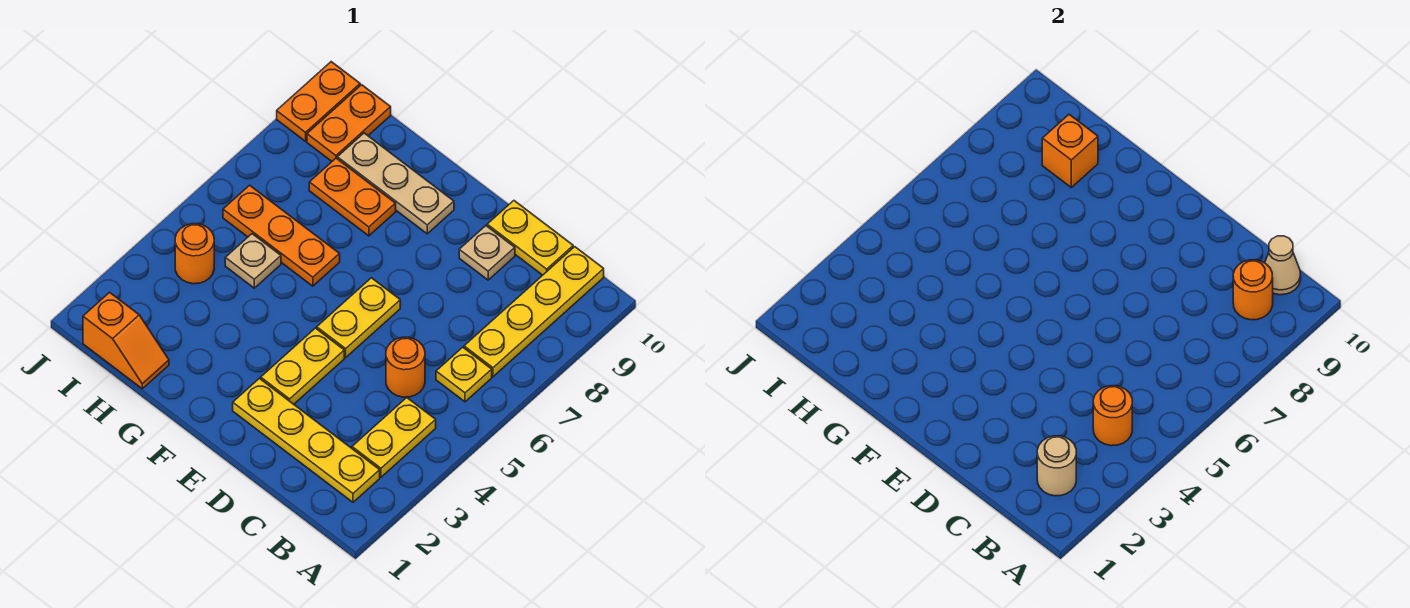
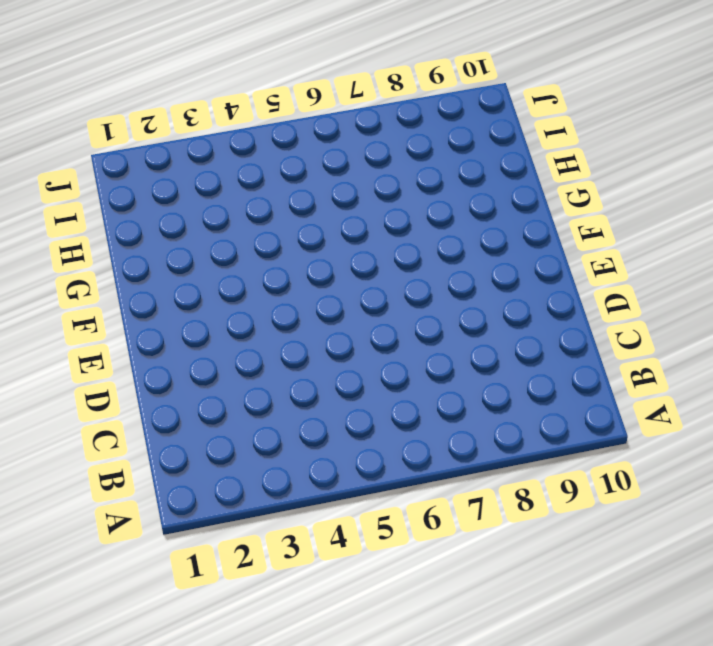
none -> yellow 1x4 plate [233,378,380,502]
none -> yellow 1x2 plate [352,398,436,477]
none -> yellow 1x1 plate [436,347,492,402]

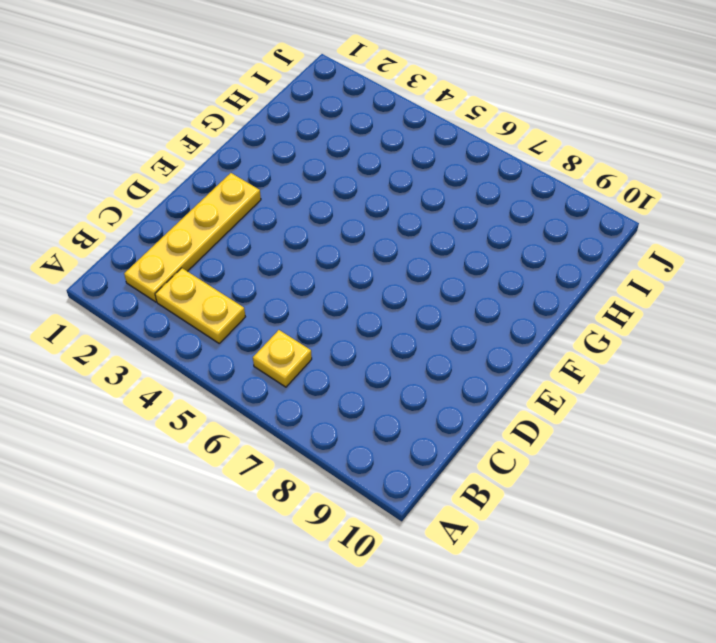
none -> yellow 1x4 plate [464,247,604,377]
none -> orange 1x1 round brick [386,337,425,397]
none -> yellow 1x2 plate [487,201,573,275]

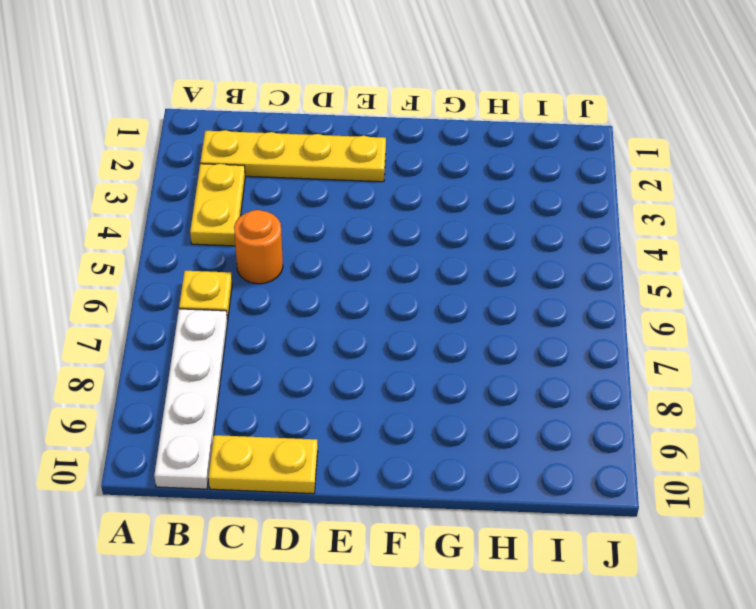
white 1x4 plate [154,309,228,489] -> yellow 1x4 plate [464,247,604,377]
none -> tan 1x1 plate [459,226,515,280]
none -> yellow 1x2 plate [261,328,344,404]
none -> yellow 1x2 plate [317,278,400,357]

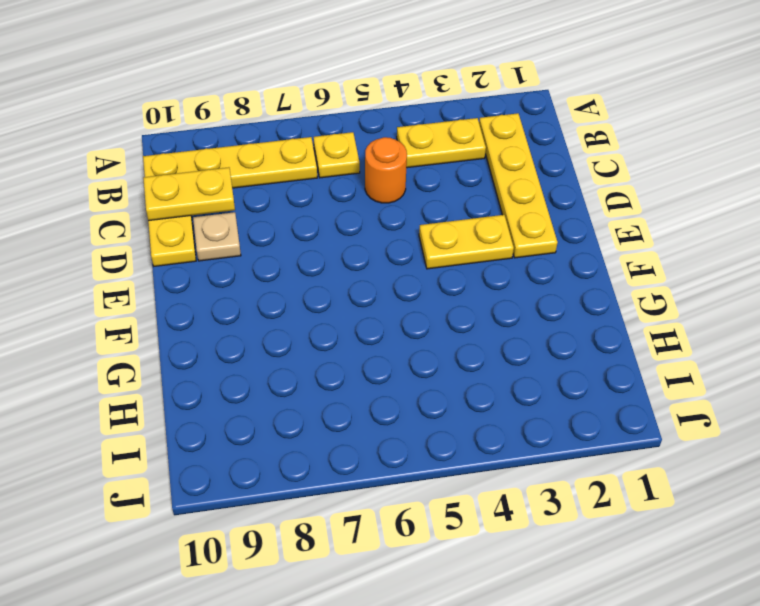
yellow 1x2 plate [143,167,235,221] -> yellow 1x2 plate moved to [317,278,400,357]
none -> tan 1x3 plate [337,133,454,234]
none -> orange 1x3 plate [223,185,340,286]
none -> orange 1x2 plate [309,158,396,236]

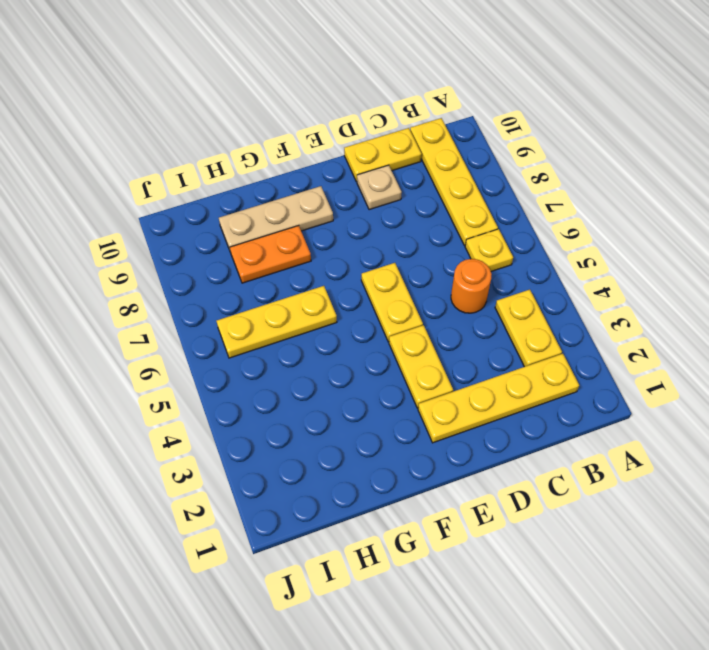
yellow 1x3 plate [217,286,337,358] -> orange 1x3 plate [223,185,340,286]
none -> orange 1x2 slope [83,292,169,389]
none -> tan 1x1 plate [225,234,281,288]
none -> orange 1x1 round brick [175,224,214,284]

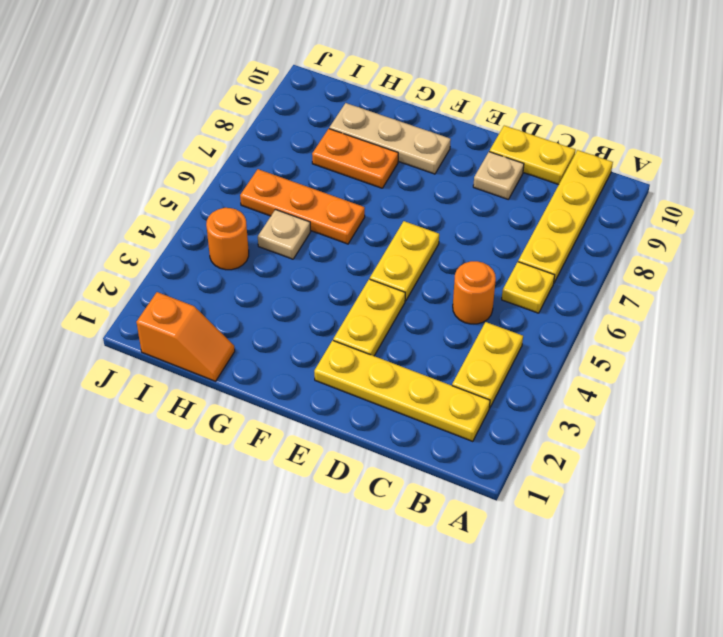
none -> orange 1x2 plate [307,85,391,161]
none -> orange 1x2 plate [277,62,360,141]
none -> tan 1x1 round brick [1037,436,1076,496]

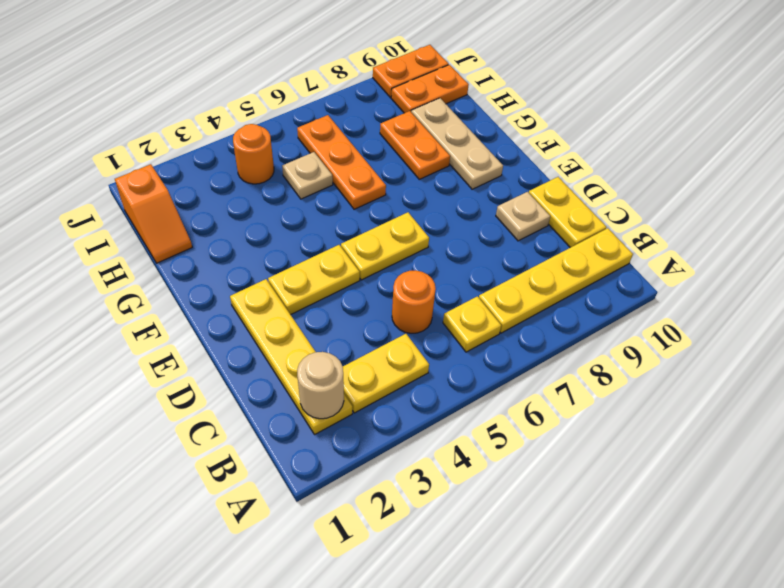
none -> orange 1x1 round brick [1093,386,1132,446]
none -> orange 1x1 round brick [1233,260,1273,320]
none -> tan 1x1 cone [1265,236,1301,295]

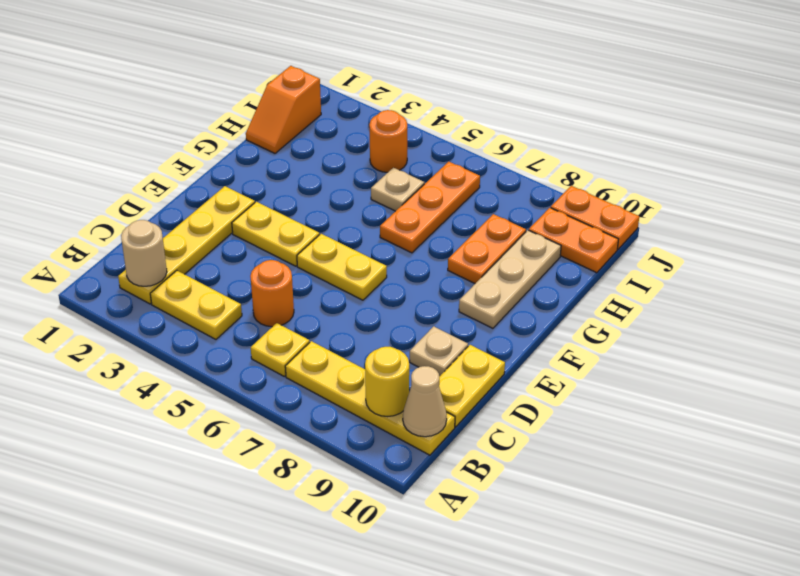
yellow 1x1 round brick [365,347,409,417] -> orange 1x1 round brick [1233,260,1273,320]
none -> orange 1x1 round brick [1093,386,1132,446]
none -> orange 1x1 brick [1042,114,1098,187]

